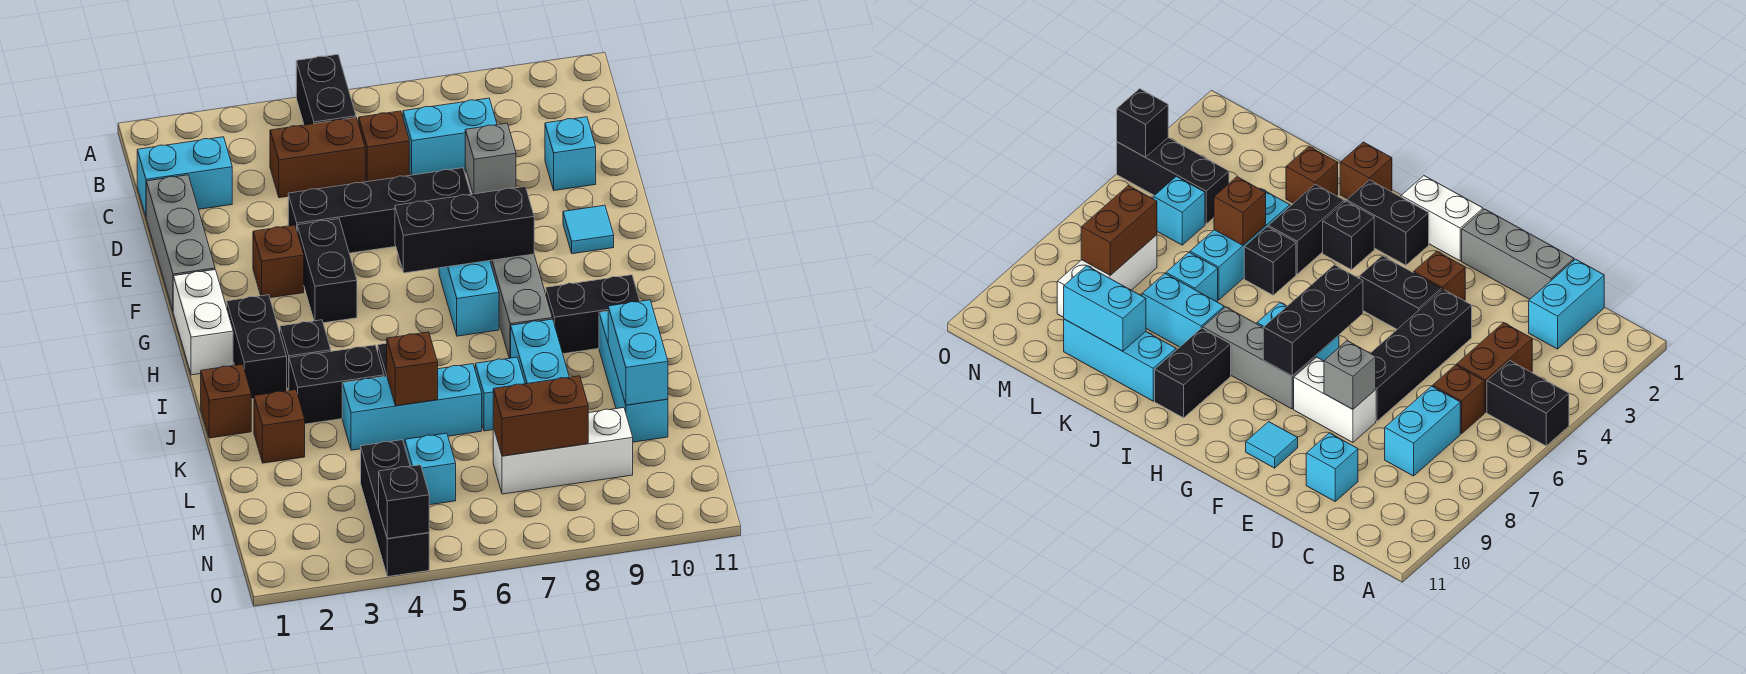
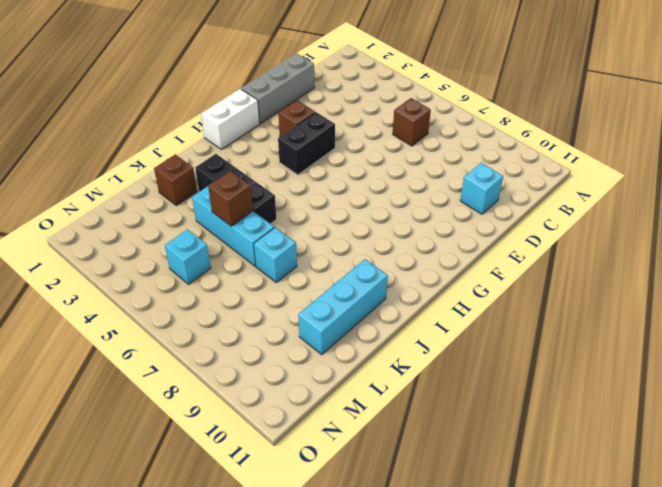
none -> black 1x2 brick [296,54,356,125]
none -> cyan 1x2 brick [137,137,232,216]
none -> brown 1x2 brick [270,118,365,198]
none -> cyan 1x2 brick [403,98,497,175]

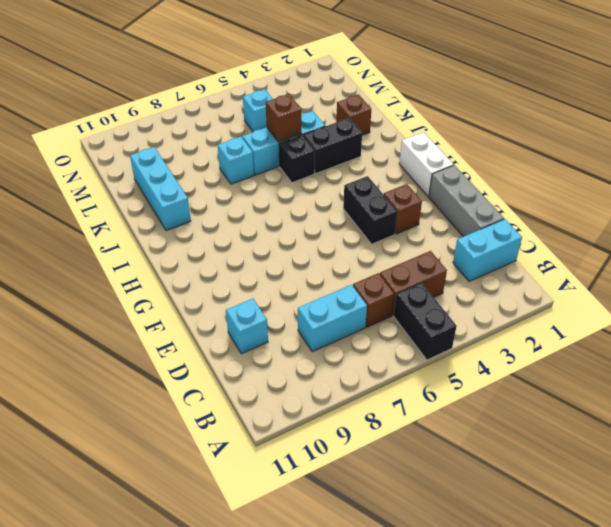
none -> black 1x4 brick [288,168,471,253]
none -> white 1x2 brick [1294,357,1376,442]
none -> cyan 1x1 tile [563,205,614,254]
none -> cyan 1x2 brick [439,261,499,336]

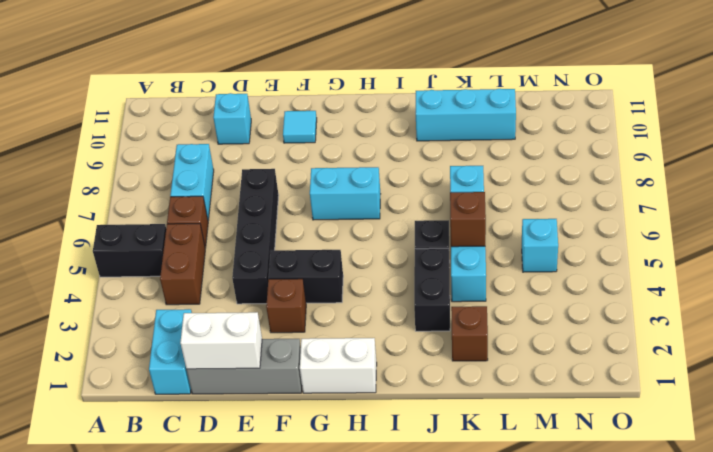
white 1x2 brick [180,312,262,369] -> white 1x2 brick moved to [1294,357,1376,442]
none -> grey 1x3 brick [490,254,552,358]
none -> black 1x2 brick [227,295,287,399]
none -> black 1x1 brick [280,320,331,391]
none -> black 1x2 brick [546,275,640,354]

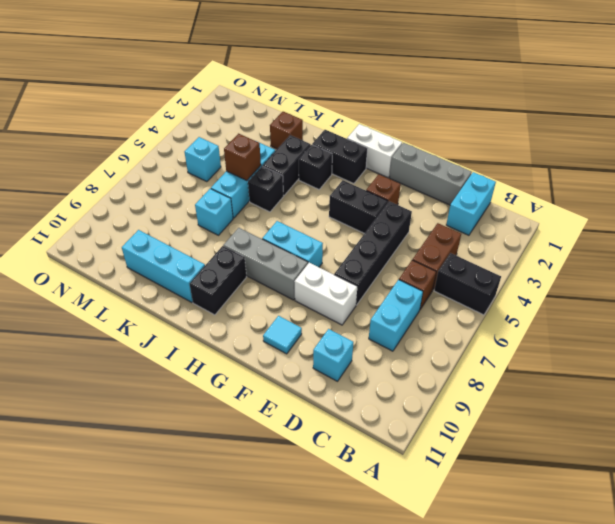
none -> brown 1x1 brick [201,364,251,438]
none -> cyan 1x2 brick [511,319,569,384]
none -> black 1x3 brick [361,440,429,577]
none -> white 1x3 brick [493,408,633,494]

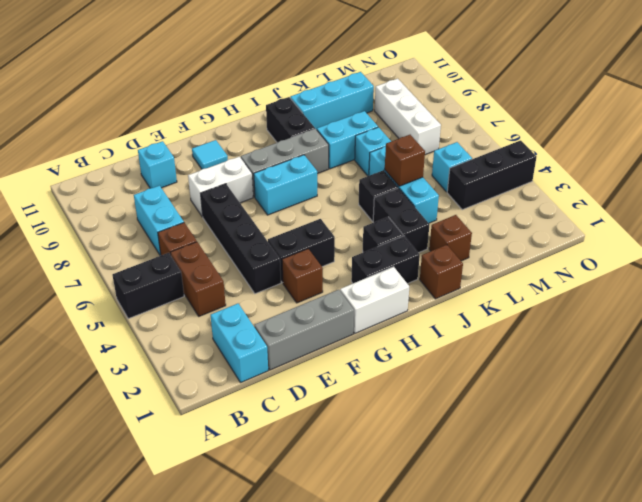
none -> grey 1x1 brick [465,123,516,194]
none -> black 1x3 brick [395,187,534,273]
none -> cyan 1x2 brick [608,300,668,405]
none -> brown 1x2 brick [493,376,588,456]

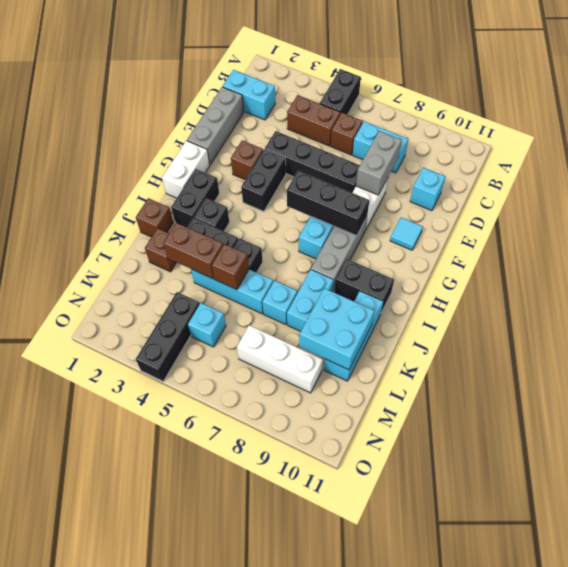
grey 1x2 brick [356,131,402,195] -> grey 1x1 brick [465,123,516,194]
brown 1x2 brick [163,223,223,279] -> brown 1x2 brick moved to [493,376,588,456]
cyan 2x2 brick [299,288,374,370] -> cyan 1x2 brick [608,300,668,405]
none -> black 1x1 brick [379,465,429,539]

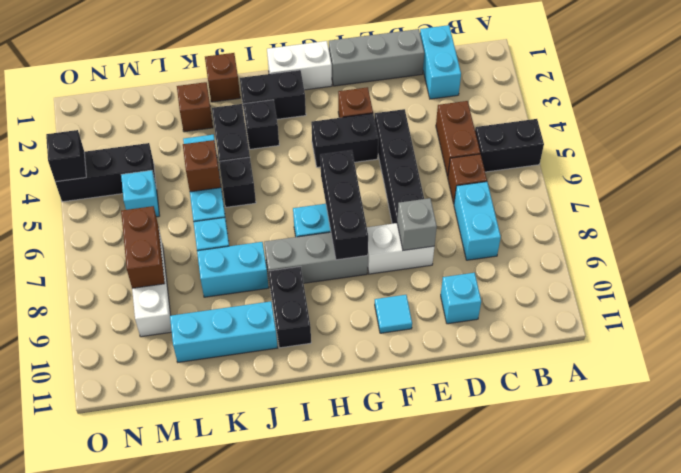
none -> cyan 1x2 brick [608,300,668,405]

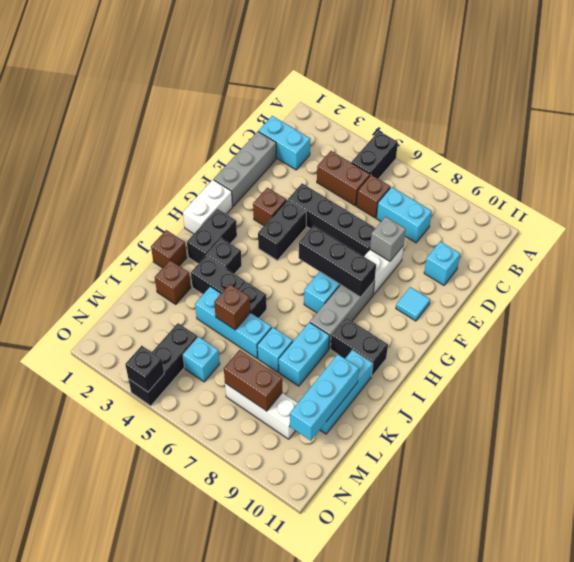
cyan 1x3 brick [290,354,359,441] -> cyan 1x2 brick [608,300,668,405]

